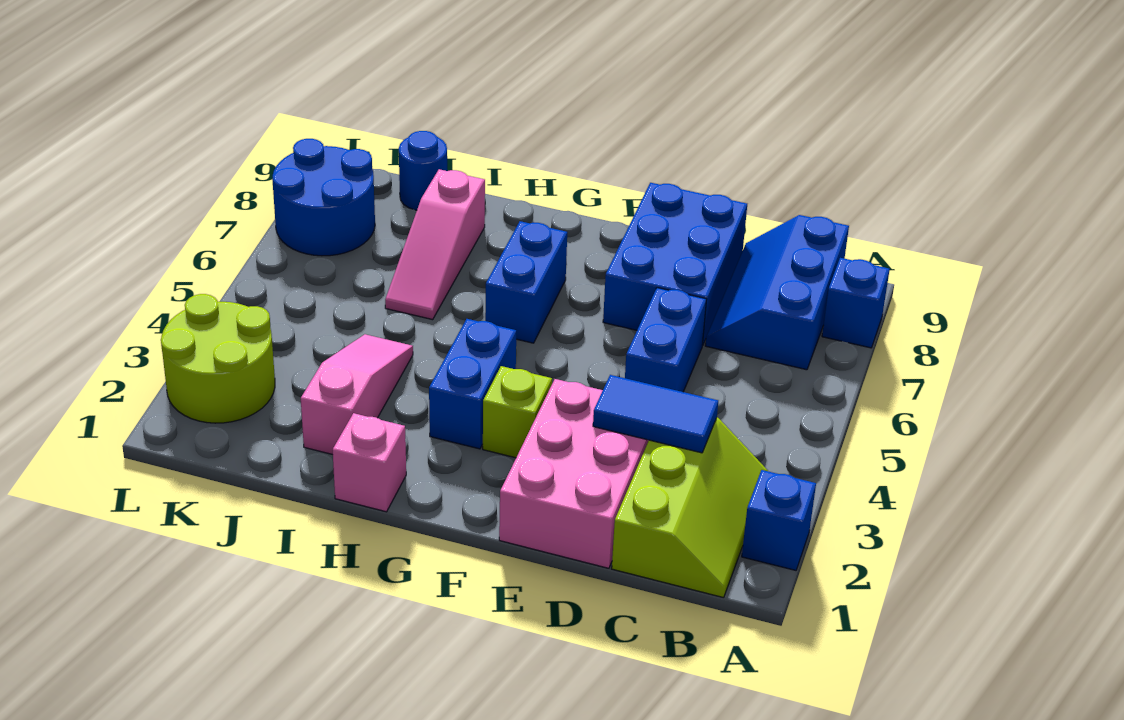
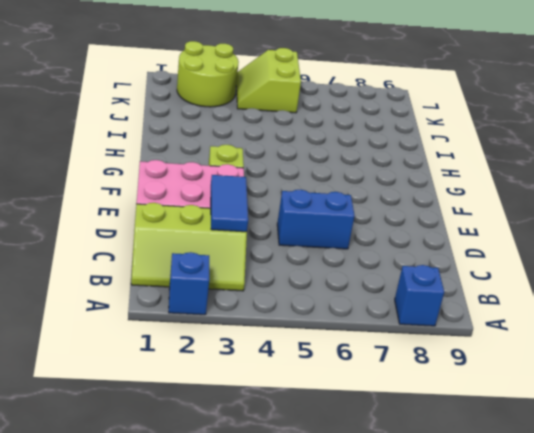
lime 2x2 slope [236,48,301,113] -> none
none -> blue 2x3 slope [705,215,849,370]
none -> blue 2x3 brick [603,183,747,346]
none -> blue 1x2 brick [429,319,516,449]

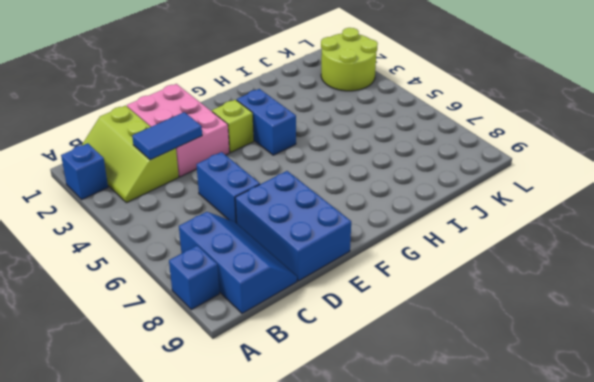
none -> blue 1x2 brick [485,221,567,343]
none -> pink 1x1 brick [333,413,406,512]
none -> pink 1x3 slope [301,334,413,455]

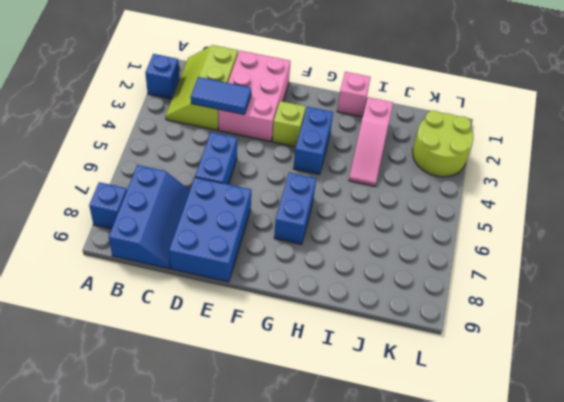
none -> pink 1x3 slope [385,169,485,320]
none -> blue 1x1 round brick [399,131,447,210]
none -> blue 2x2 round brick [272,139,375,256]

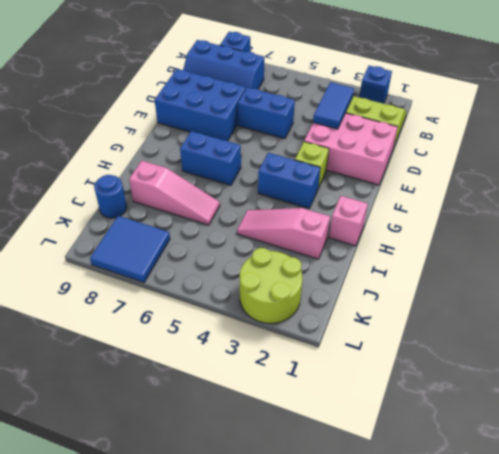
blue 2x2 tile [90,216,170,282] -> blue 2x2 round brick [272,139,375,256]

